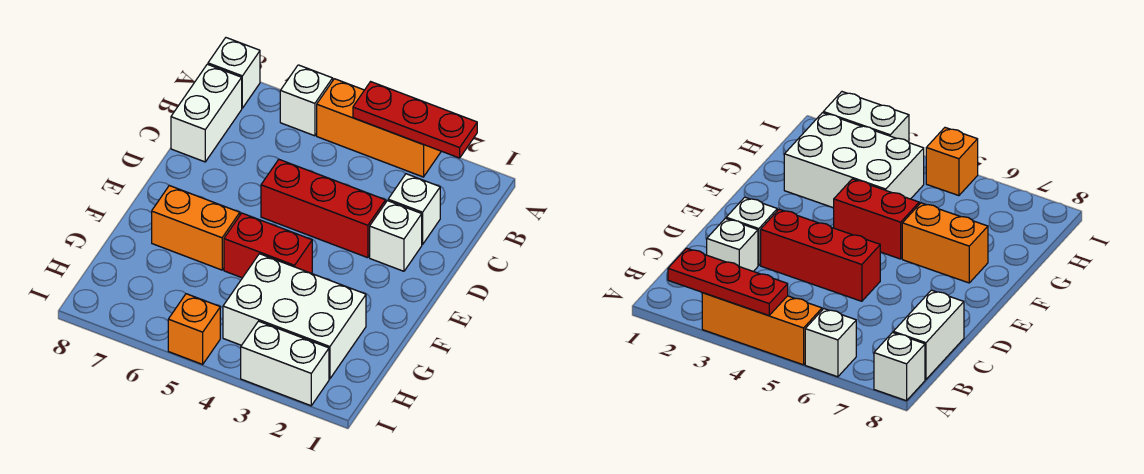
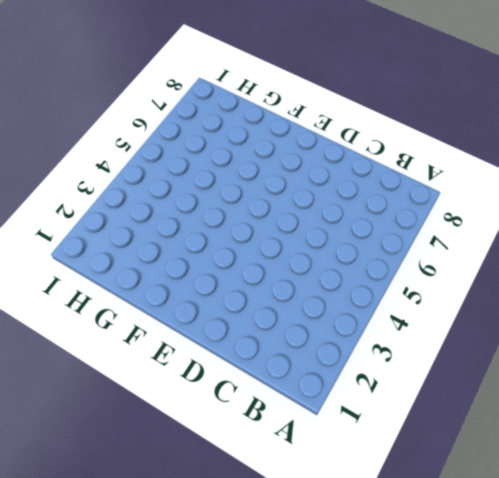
none -> orange 1x3 brick [317,79,441,177]
none -> white 1x1 brick [280,65,333,136]
none -> white 1x1 brick [208,38,260,108]

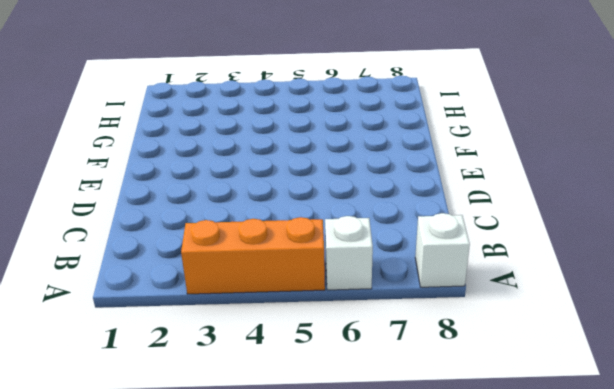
none -> white 1x2 brick [171,64,242,162]
none -> white 1x1 brick [388,174,440,245]
none -> white 1x1 brick [370,201,422,271]

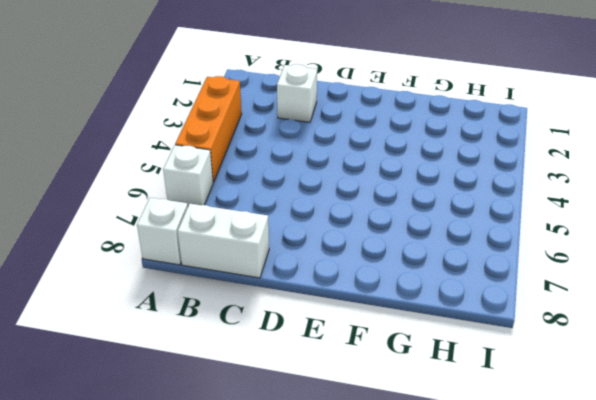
none -> white 1x1 brick [370,201,422,271]
none -> red 1x3 brick [261,159,386,258]
none -> red 1x2 brick [224,213,312,278]

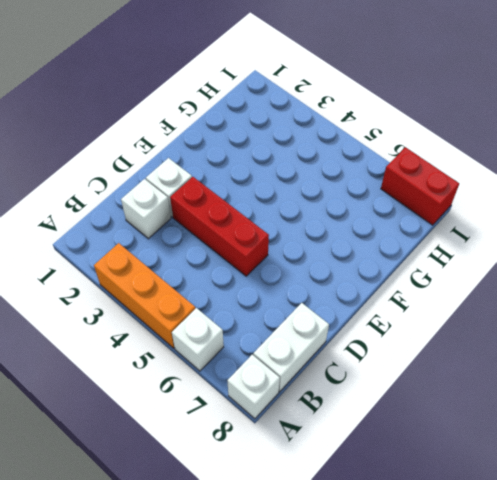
red 1x2 brick [381,147,459,225] -> red 1x2 brick moved to [224,213,312,278]
none -> orange 1x2 brick [152,186,240,270]
none -> white 2x3 brick [223,254,366,379]
none -> white 1x2 brick [241,321,329,406]

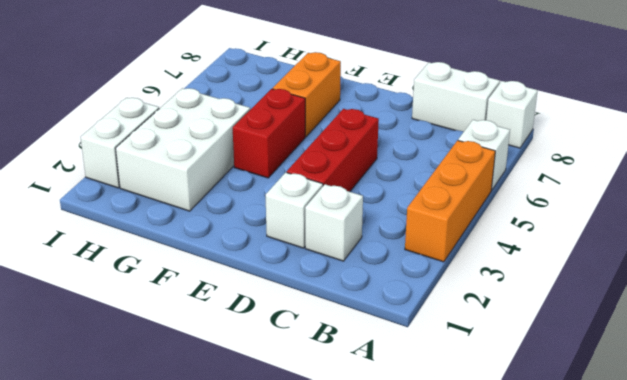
none -> orange 1x1 brick [168,294,220,364]
none -> red 1x3 plate [353,82,477,158]

